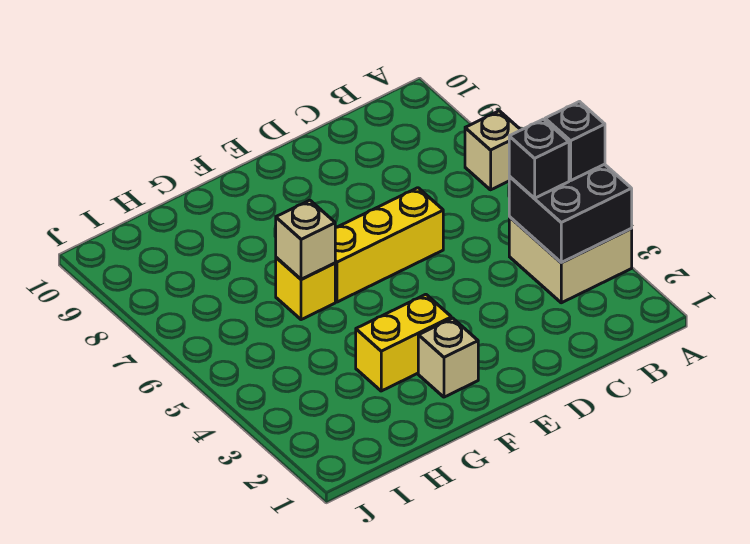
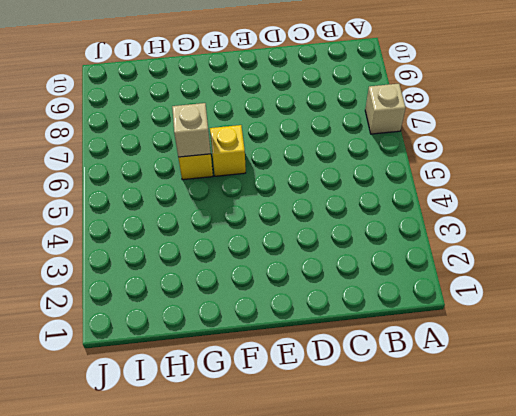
yellow 1x1 brick [210,125,246,176] -> yellow 1x3 brick [335,188,443,302]
none -> tan 2x2 brick [509,216,632,303]
none -> tan 1x1 brick [418,318,478,397]

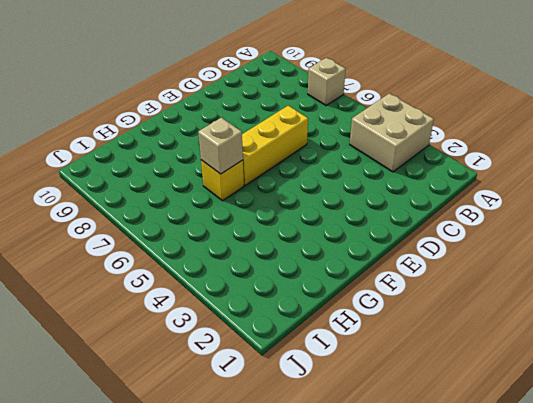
none -> tan 1x1 brick [418,318,478,397]
none -> yellow 1x2 brick [356,294,451,391]

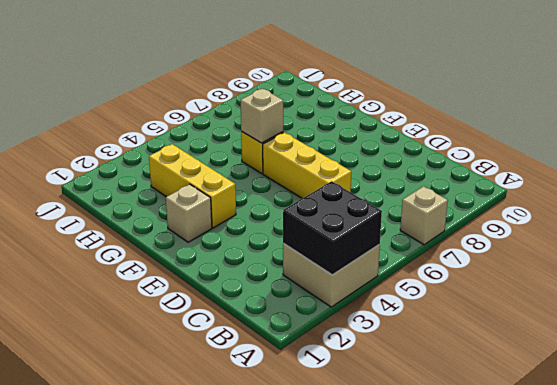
yellow 1x3 brick [149,144,236,228] -> yellow 1x2 brick [356,294,451,391]
none -> black 1x1 brick [545,102,605,180]
none -> black 1x1 brick [509,119,569,198]

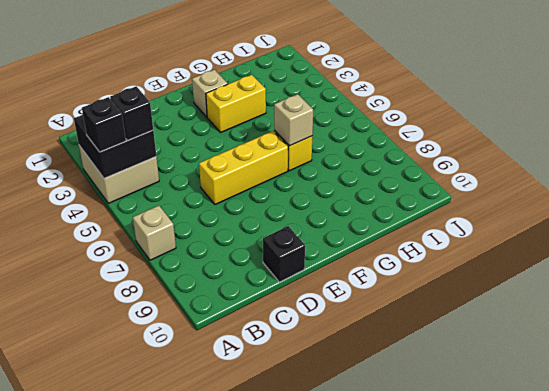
black 1x1 brick [263,226,305,282] -> none

